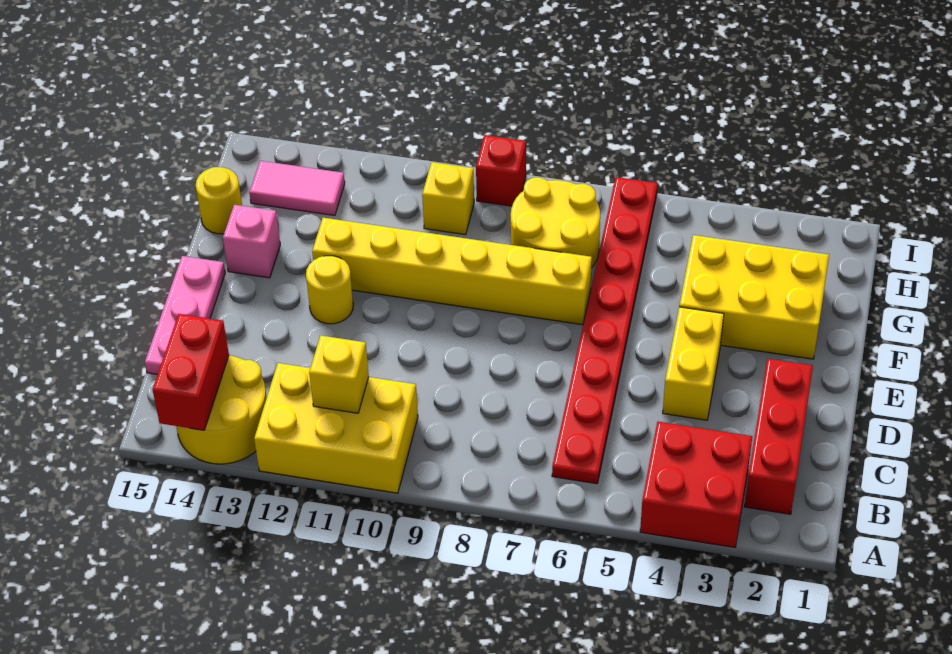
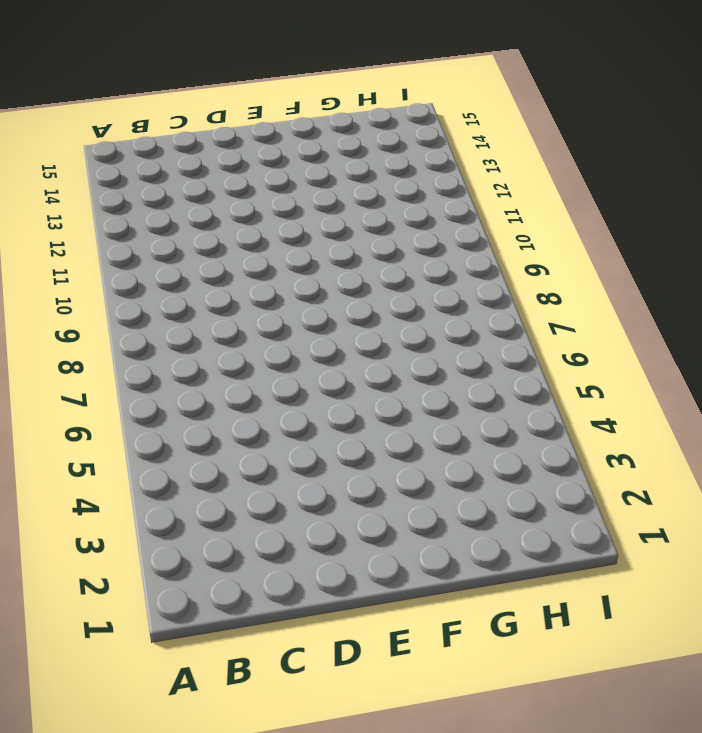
none -> red 2x2 brick [640,422,752,547]
none -> yellow 2x3 brick [254,363,418,493]
none -> yellow 2x2 round brick [176,355,267,464]

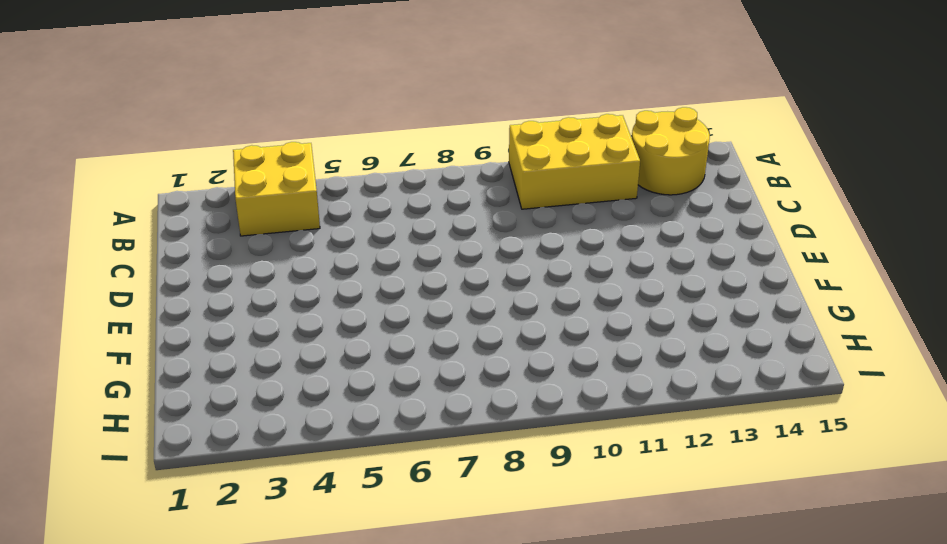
yellow 2x2 brick [233,142,320,236] -> red 2x2 brick [640,422,752,547]
none -> red 1x3 brick [745,359,813,514]
none -> red 1x8 plate [552,177,658,484]
none -> pink 1x3 plate [145,256,225,374]

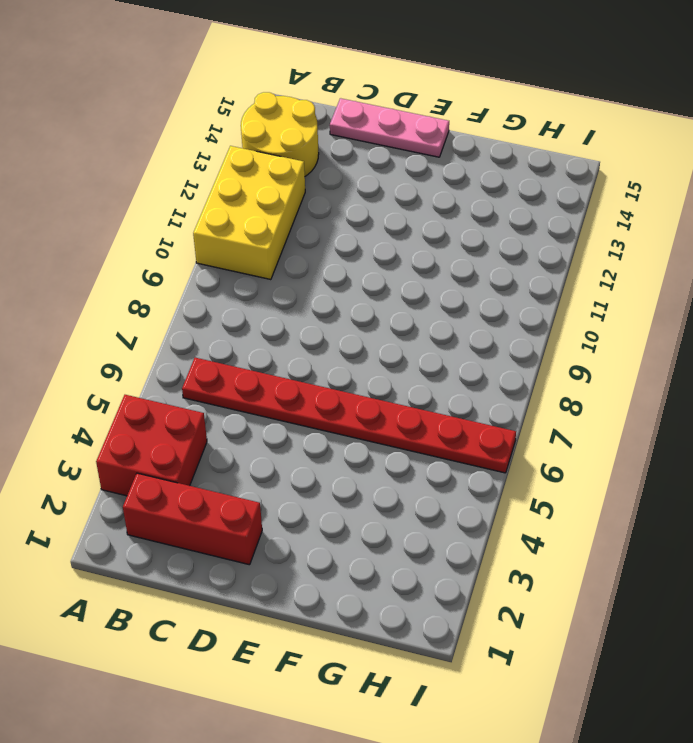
none -> yellow 1x2 brick [663,307,724,420]
none -> yellow 1x1 round brick [306,256,353,324]
none -> yellow 2x3 brick [679,235,829,359]

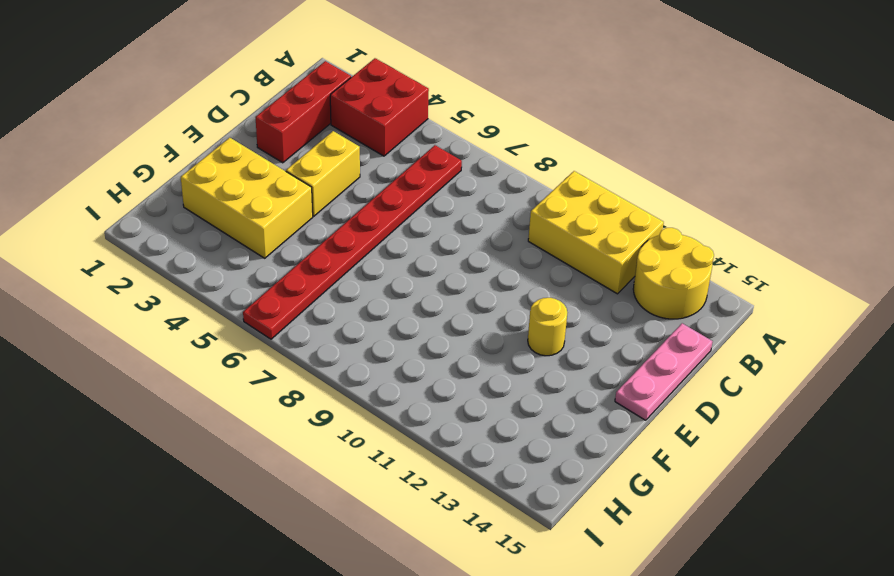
none -> yellow 1x6 brick [312,218,592,325]
none -> pink 1x1 brick [223,205,280,278]
none -> yellow 2x2 round brick [511,177,600,268]

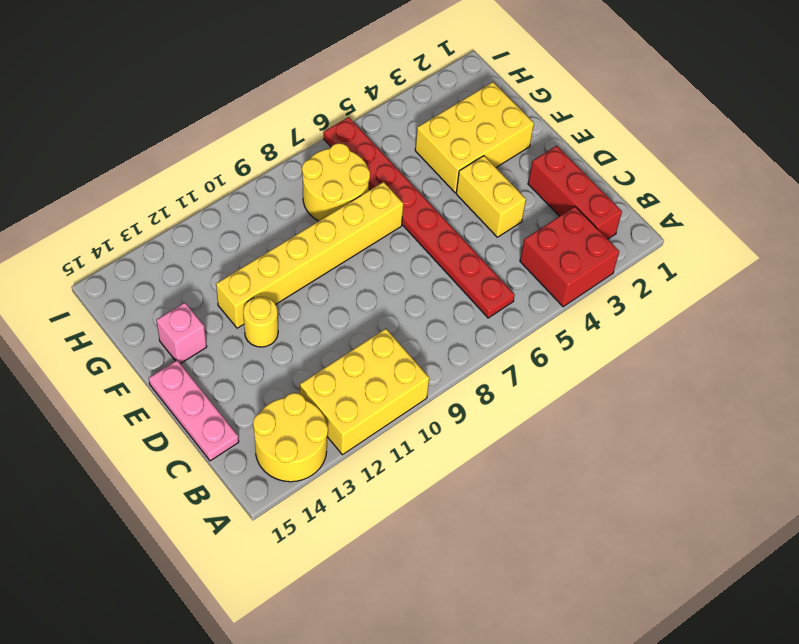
none -> yellow 1x1 round brick [196,167,242,234]
none -> yellow 1x1 brick [422,162,474,235]
none -> pink 1x2 tile [249,161,345,215]

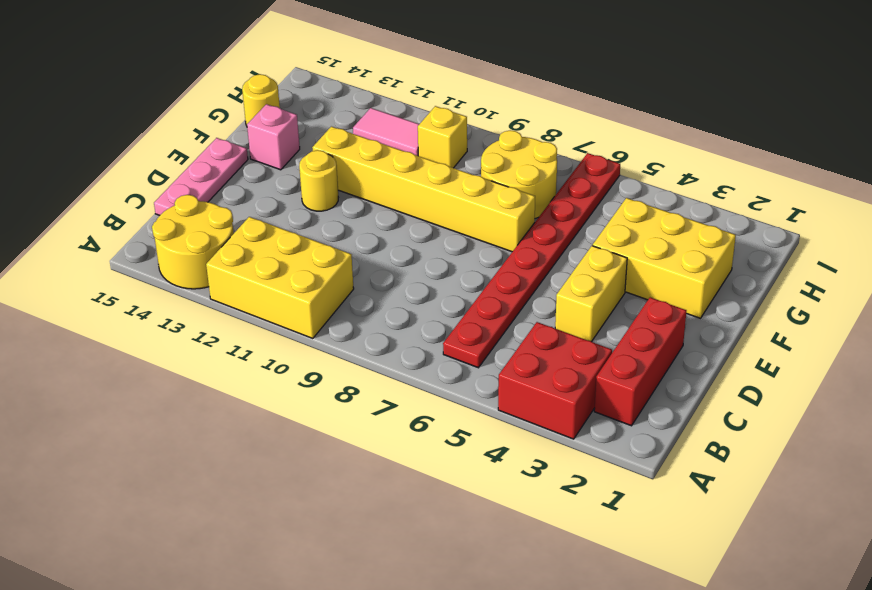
pink 1x2 tile [353,108,419,156] -> pink 1x2 tile moved to [249,161,345,215]
none -> red 1x1 brick [476,135,526,206]
none -> red 1x2 brick [153,314,229,430]
none -> yellow 1x1 brick [309,335,369,413]

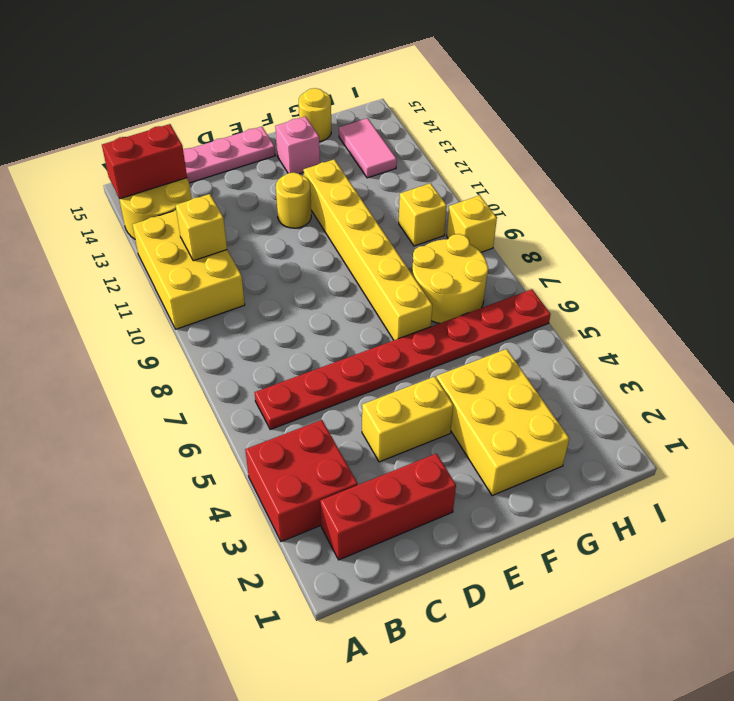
yellow 1x1 brick [447,195,497,252] -> red 1x1 brick [476,135,526,206]

